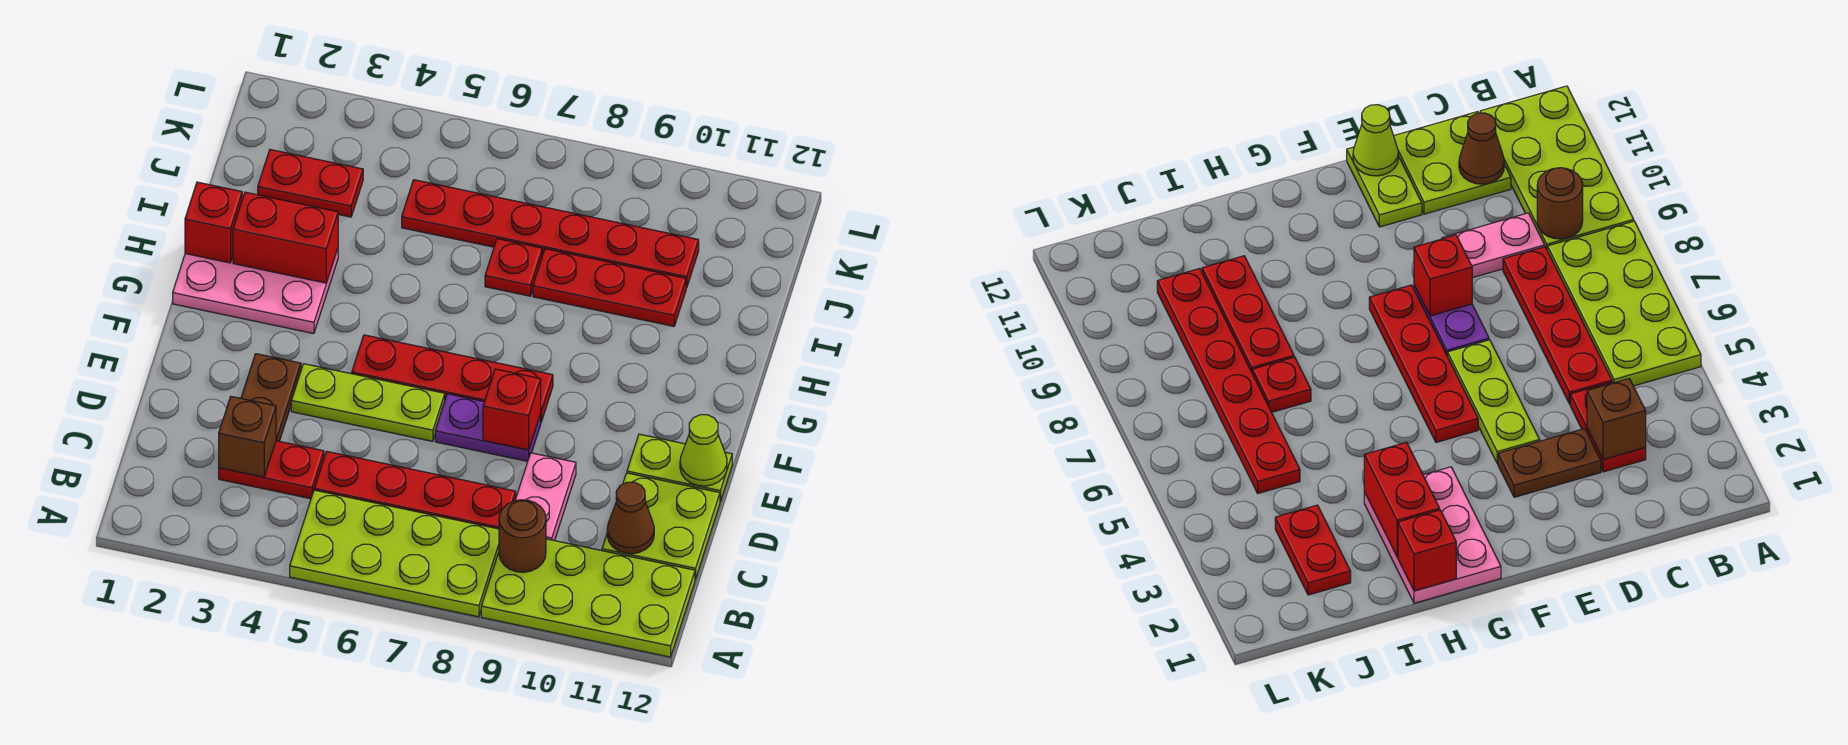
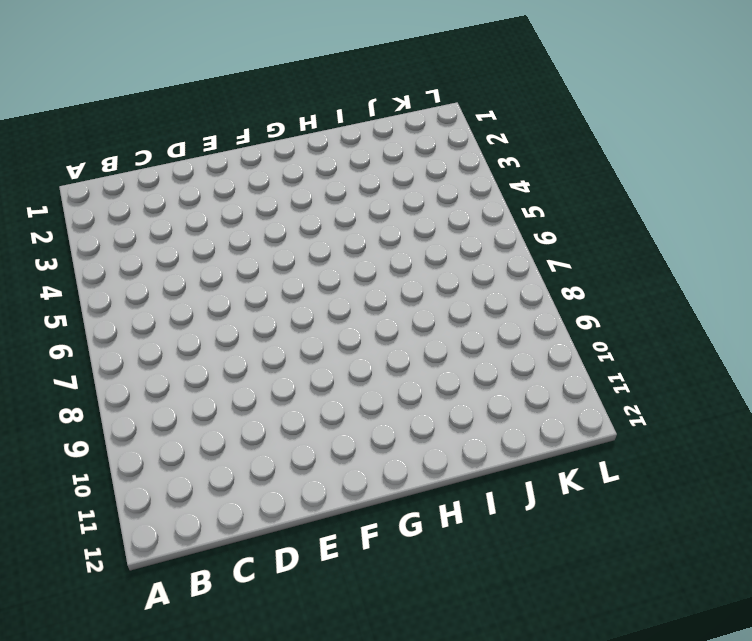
none -> lime 2x4 plate [290,490,499,617]
none -> lime 2x4 plate [481,539,695,657]
none -> red 1x2 plate [219,441,324,499]

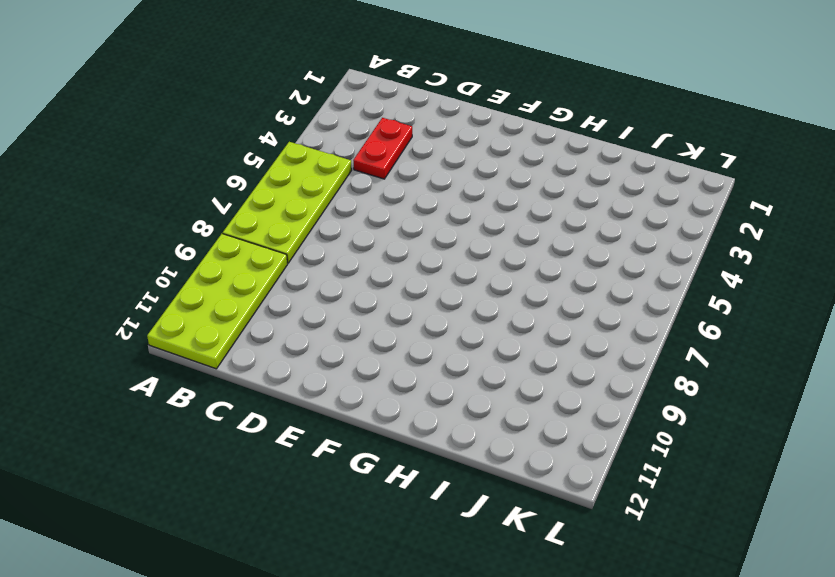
none -> red 1x4 plate [314,451,516,529]
none -> pink 1x2 plate [515,453,576,541]
none -> lime 2x2 plate [602,473,720,579]

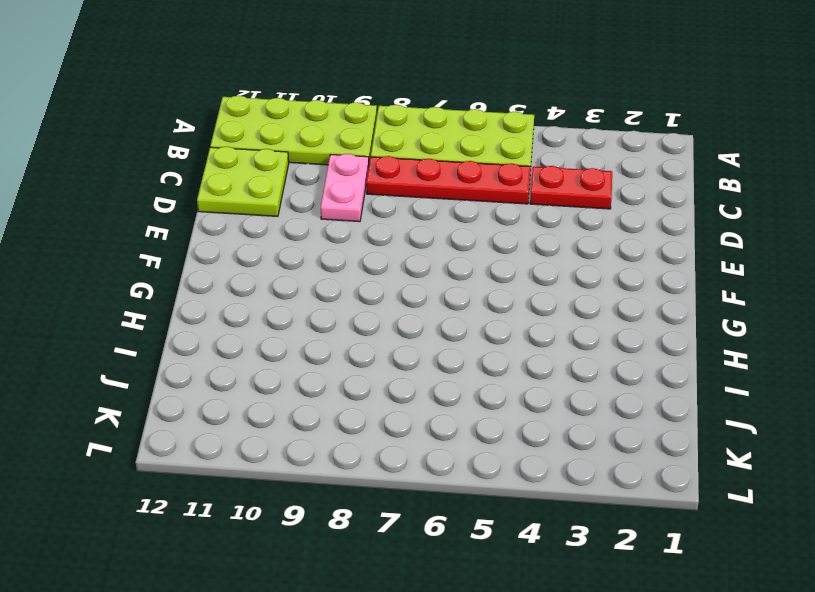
none -> brown 1x2 plate [241,354,301,441]
none -> lime 1x3 plate [291,364,445,441]
none -> purple 1x2 plate [435,394,541,461]

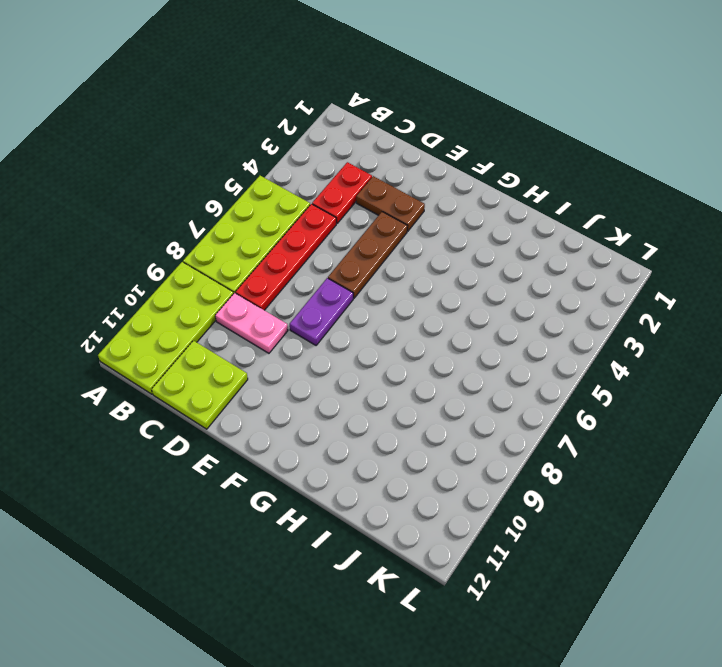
brown 1x3 plate [328,212,407,298] -> lime 1x3 plate [291,364,445,441]
none -> lime 1x2 plate [627,434,732,502]
none -> red 1x4 plate [352,335,553,422]
none -> pink 2x3 plate [173,249,338,334]

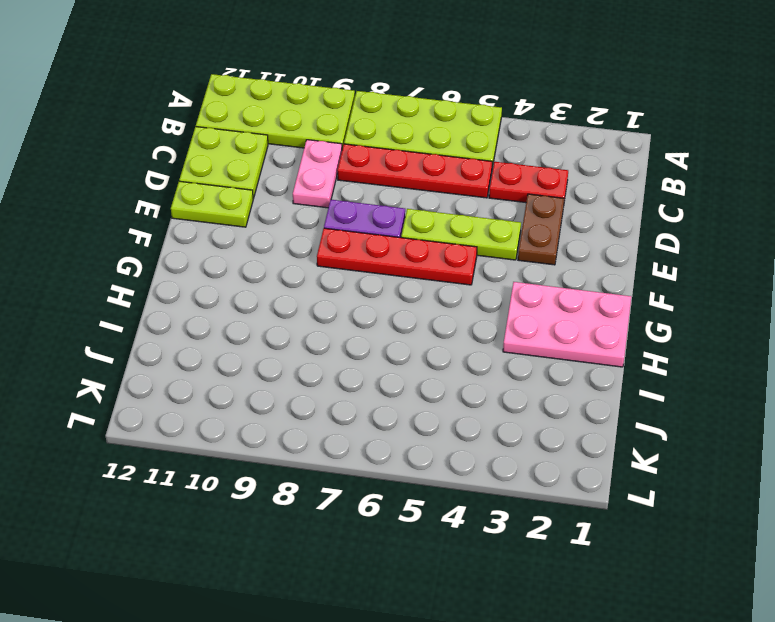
none -> red 1x1 plate [485,239,542,296]
none -> red 1x3 plate [533,249,686,326]
none -> red 1x2 plate [258,150,363,217]

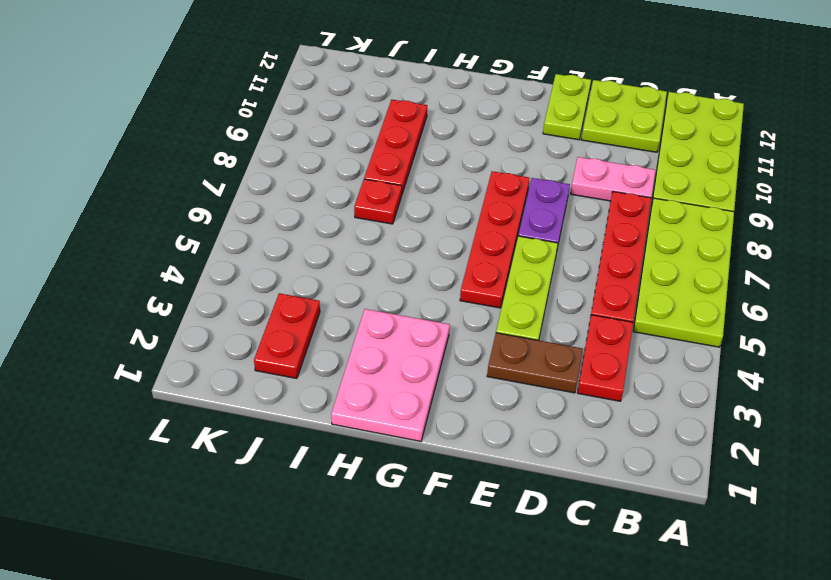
none -> red 1x6 plate [402,180,699,288]
none -> brown 1x1 round brick [499,500,546,572]
none -> brown 1x1 brick [219,396,276,477]

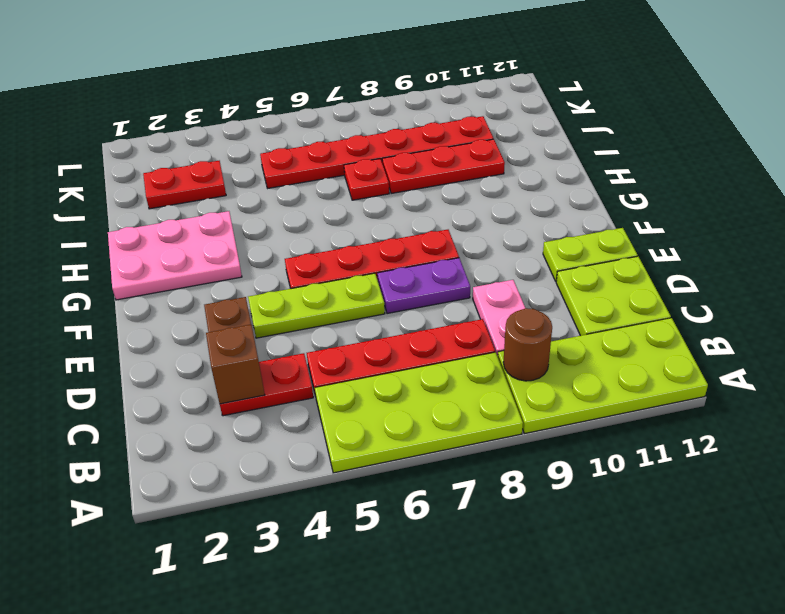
none -> brown 1x1 cone [607,482,654,554]
none -> red 1x1 brick [483,369,541,450]
none -> lime 1x1 cone [680,415,727,486]

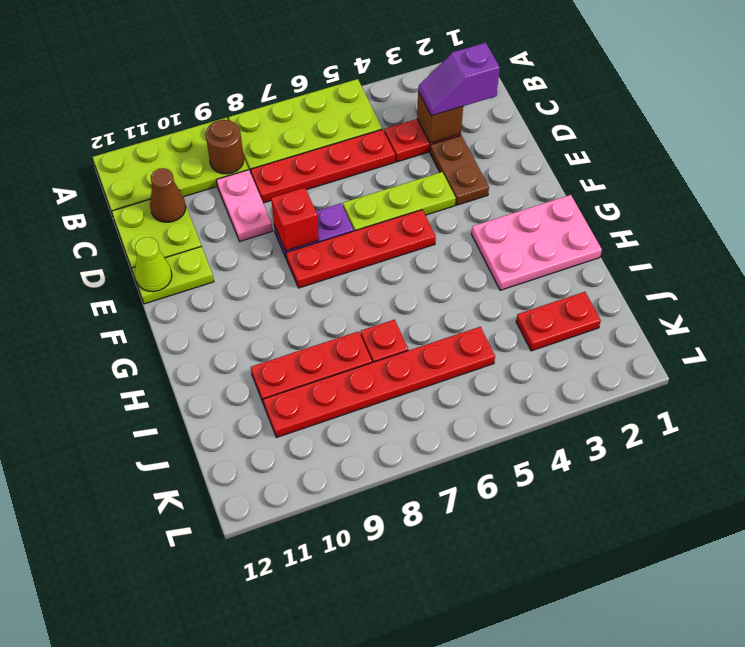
purple 1x2 slope [418,43,500,116] -> none
none -> red 1x1 brick [185,182,242,263]
none -> red 1x2 brick [233,192,338,283]

